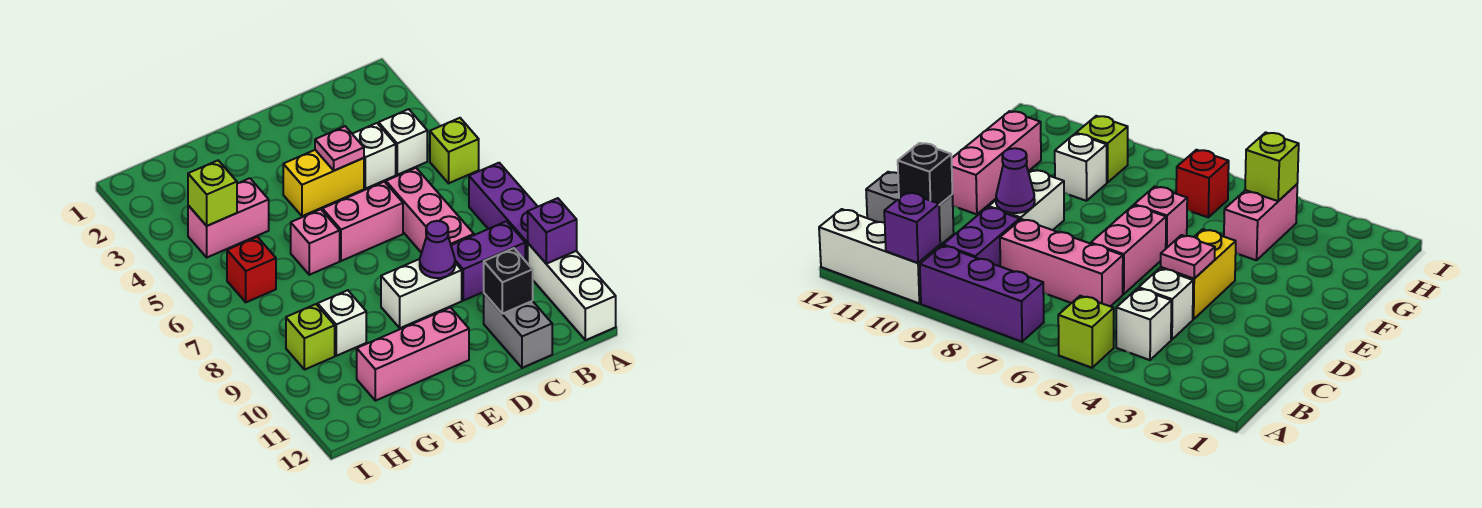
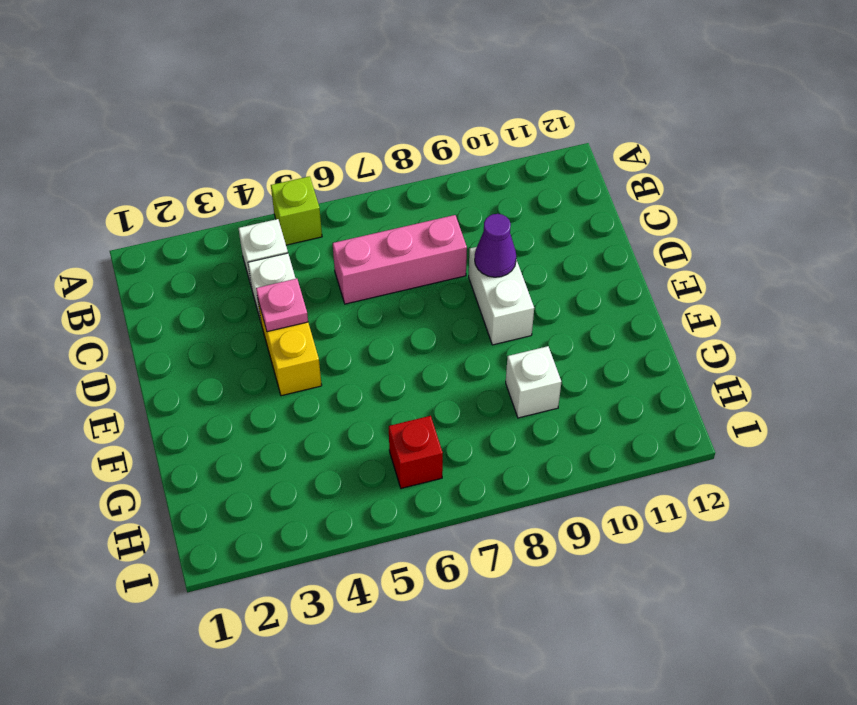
none -> purple 1x3 brick [469,163,538,263]
none -> white 1x3 brick [528,243,616,340]
none -> purple 1x2 brick [451,221,525,301]

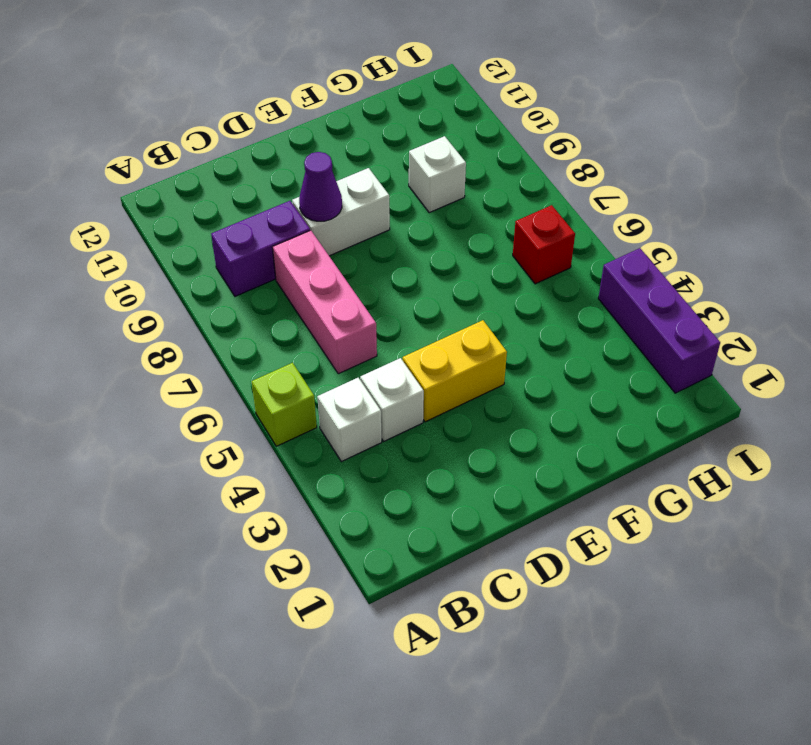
purple 1x3 brick [598,248,720,393] -> purple 1x3 brick moved to [469,163,538,263]
none -> white 1x3 brick [528,243,616,340]
none -> grey 1x2 brick [484,293,552,368]
none -> pink 1x2 brick [322,182,403,261]

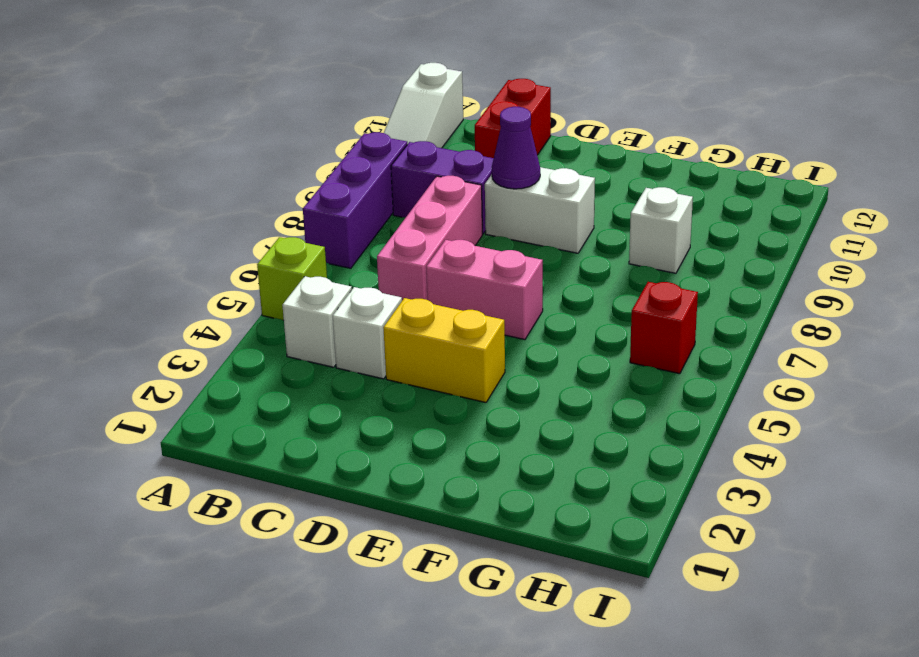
white 1x3 slope [384,63,463,148] -> white 1x3 brick [528,243,616,340]
red 1x2 brick [475,79,551,158] -> grey 1x2 brick [484,293,552,368]
none -> pink 1x3 brick [357,308,469,401]
none -> pink 1x1 brick [291,209,340,275]
none -> pink 1x2 brick [188,178,269,257]

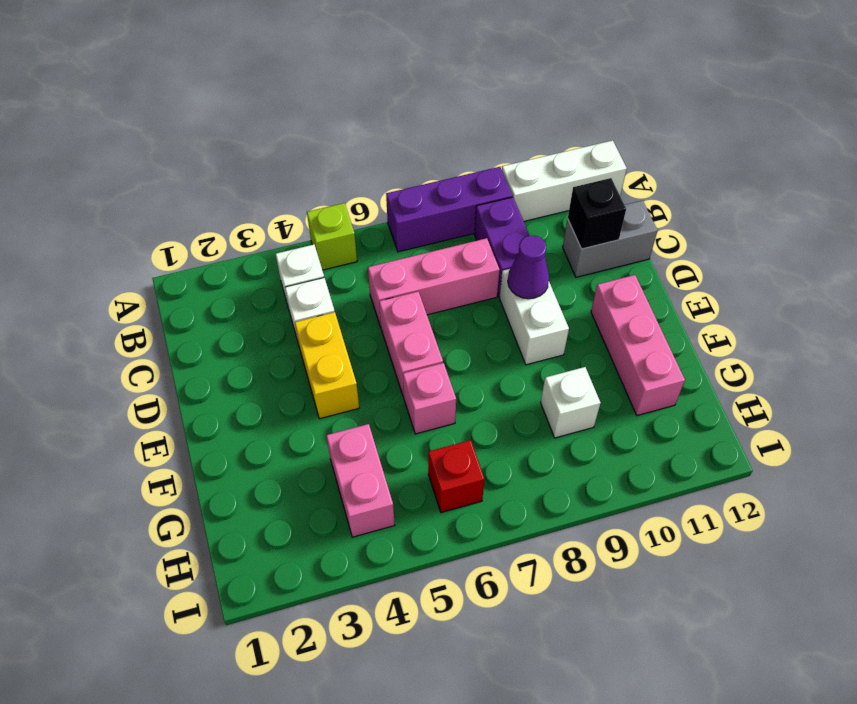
none -> lime 1x1 brick [286,304,335,370]
none -> purple 1x1 brick [528,198,577,264]
none -> pink 1x1 plate [315,126,364,171]

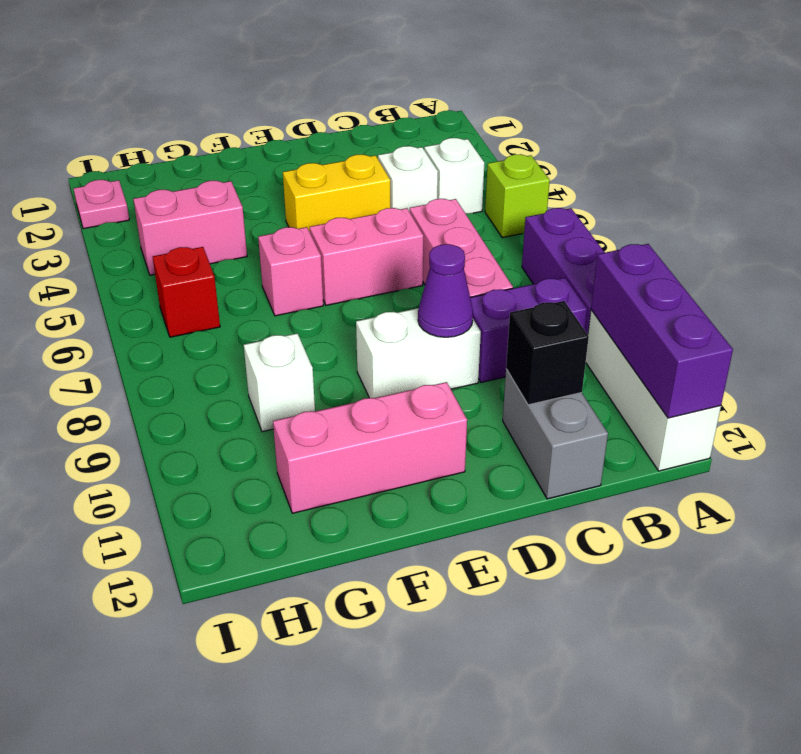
purple 1x3 brick [591,244,733,418] -> purple 1x1 brick [528,198,577,264]
pink 1x1 plate [73,180,129,229] -> pink 1x1 plate moved to [315,126,364,171]
none -> lime 1x1 brick [286,304,335,370]
none -> lime 1x1 brick [188,161,237,226]

